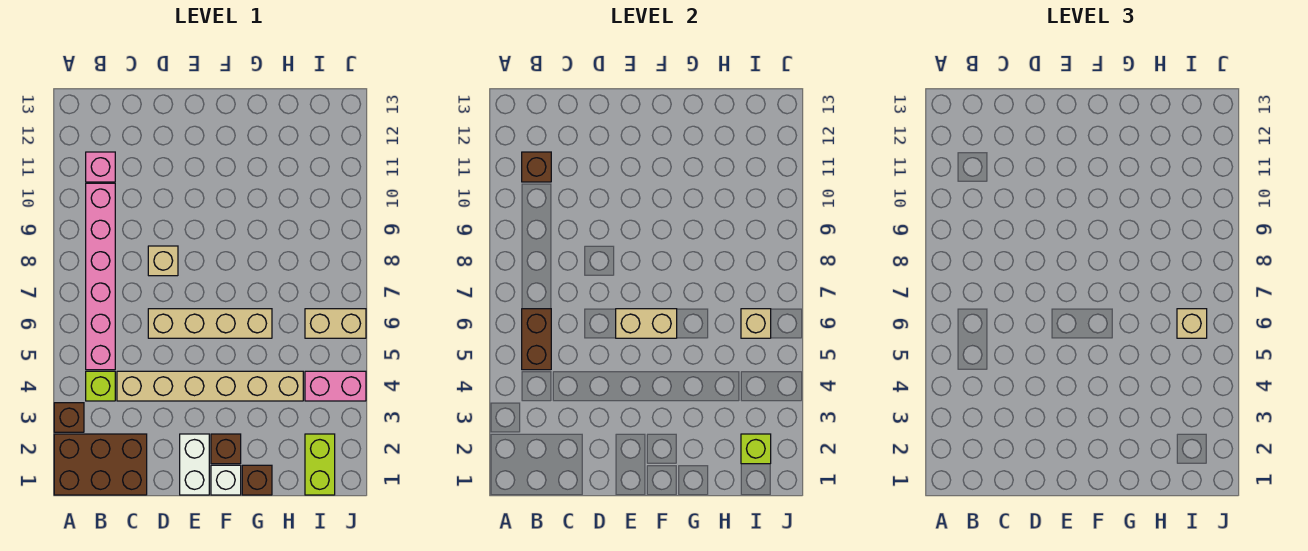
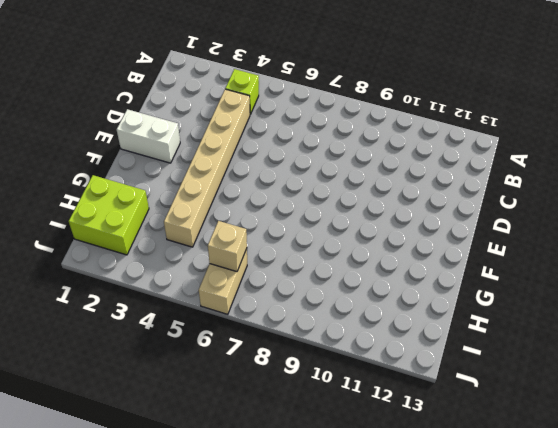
lime 2x2 brick [69,175,149,255] -> lime 1x2 brick [305,434,335,495]
none -> brown 2x3 brick [54,434,147,495]
none -> brown 1x1 brick [54,403,84,432]
none -> pink 1x6 brick [86,183,115,370]

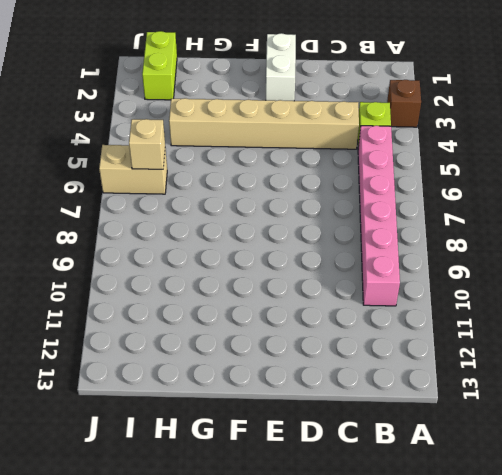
none -> brown 2x3 brick [54,434,147,495]
none -> pink 1x1 brick [86,152,115,182]
none -> tan 1x4 brick [148,309,272,338]

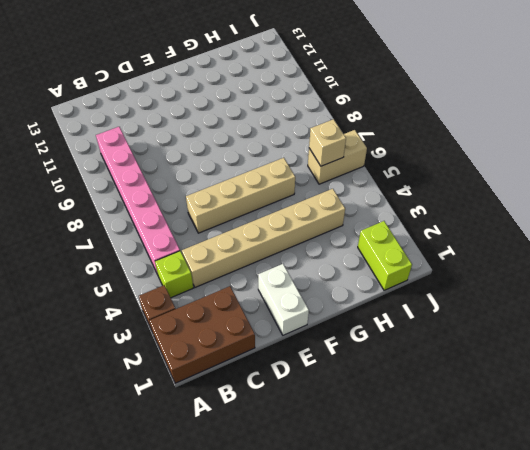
none -> pink 1x1 brick [86,152,115,182]
none -> tan 1x1 brick [148,246,178,276]
none -> white 1x1 brick [211,465,241,495]

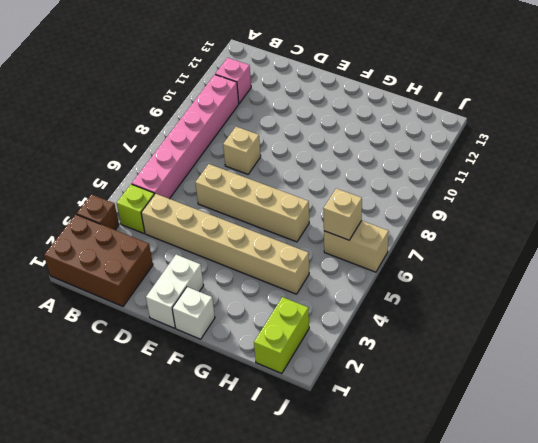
none -> brown 1x1 brick [211,434,241,464]
none -> brown 1x1 brick [242,465,272,495]
none -> pink 1x2 brick [305,371,366,401]

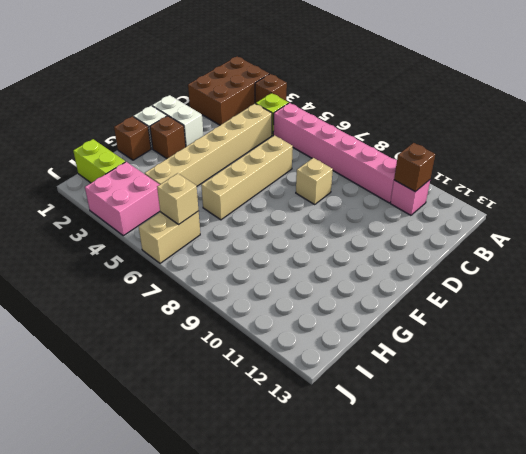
pink 2x2 brick [85,162,160,236] -> pink 1x2 brick [305,371,366,401]
none -> brown 1x2 brick [522,309,551,370]
none -> tan 1x2 brick [616,309,677,338]
none -> lime 1x1 brick [741,434,771,464]

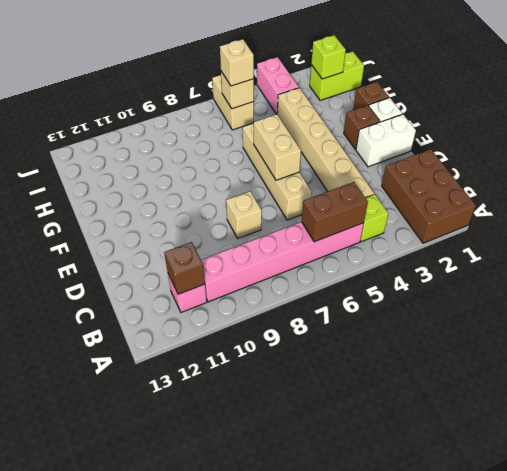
none -> brown 1x1 brick [54,403,84,432]

